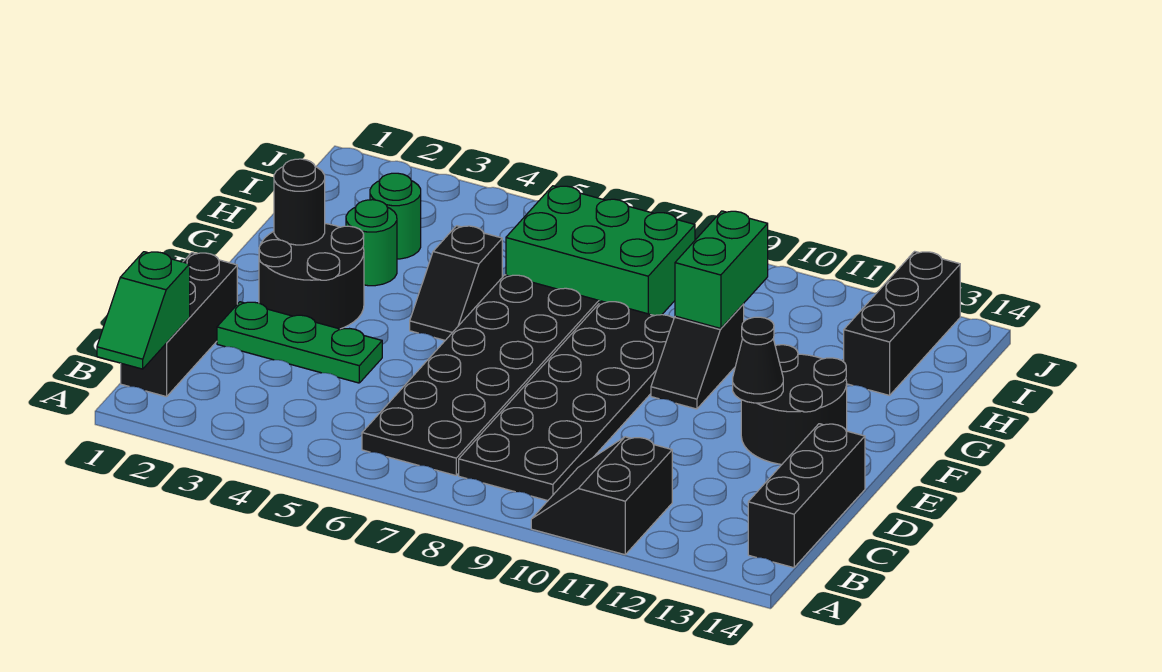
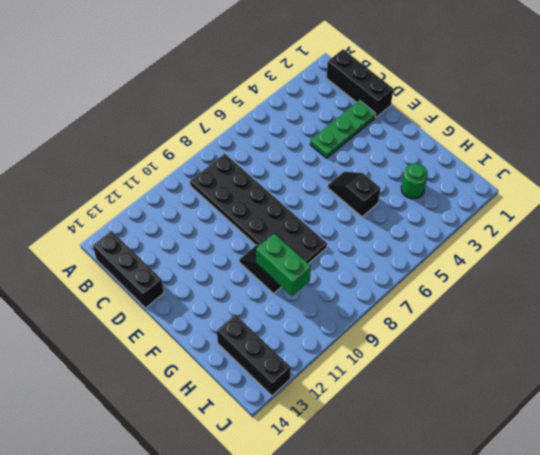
none -> black 2x2 slope [531,437,672,555]
none -> black 2x6 plate [362,275,599,475]
none -> black 2x2 round brick [259,224,364,329]

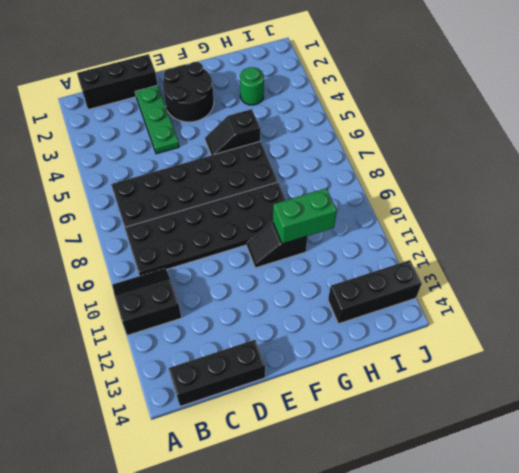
none -> black 2x2 round brick [741,345,847,464]
none -> green 1x1 round brick [346,200,397,286]
none -> green 2x3 brick [506,186,695,316]

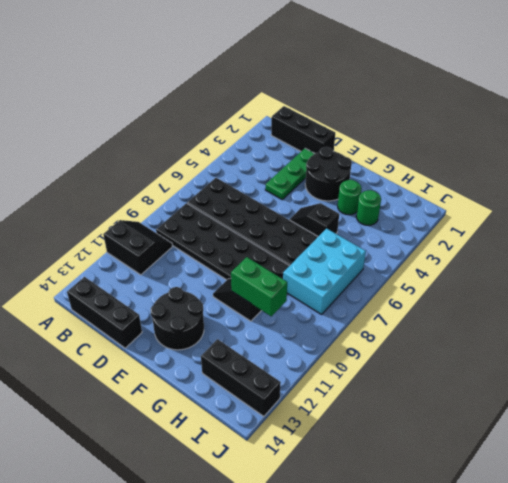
cyan 2x3 brick [283,228,366,314] -> green 2x3 brick [506,186,695,316]
none -> green 1x2 slope [97,252,190,369]
none -> black 1x1 cone [733,317,783,403]
none -> black 1x1 round brick [274,159,325,245]

